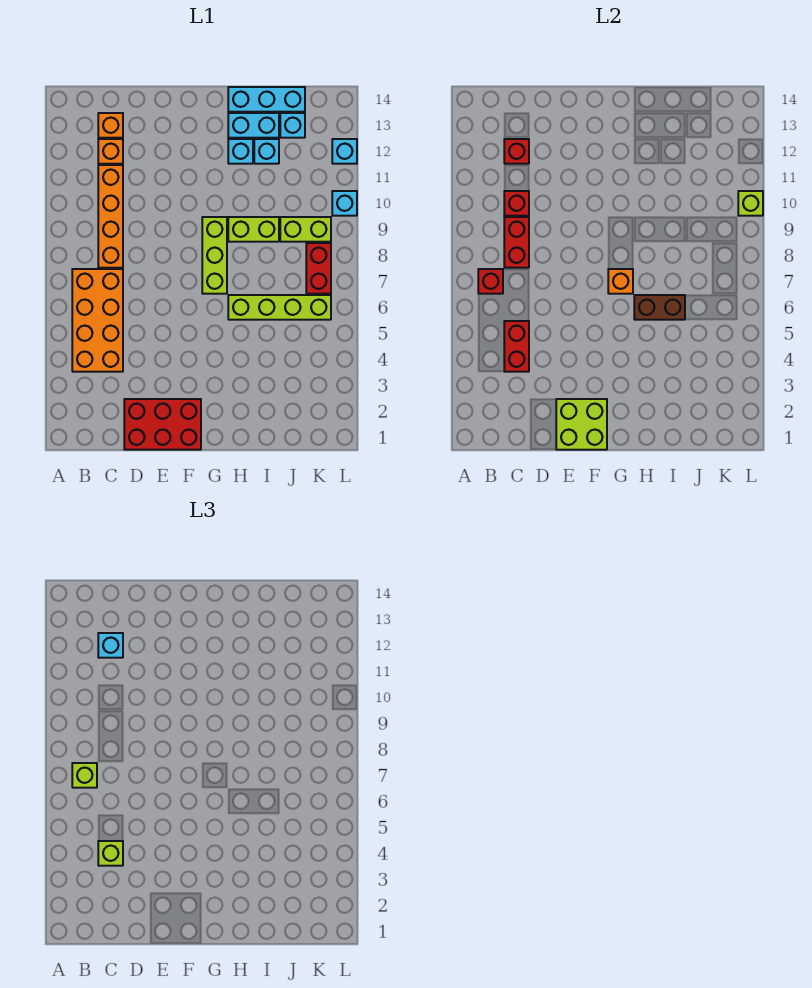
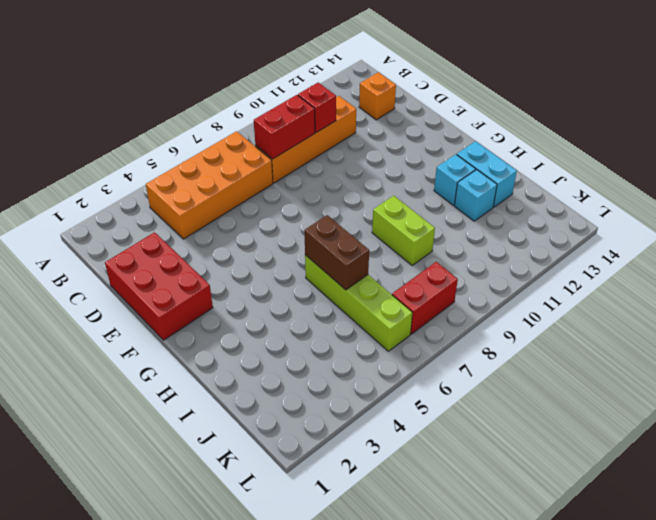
none -> orange 1x1 brick [98,139,123,164]
none -> lime 1x3 brick [202,217,227,294]
none -> cyan 1x3 brick [228,87,305,112]

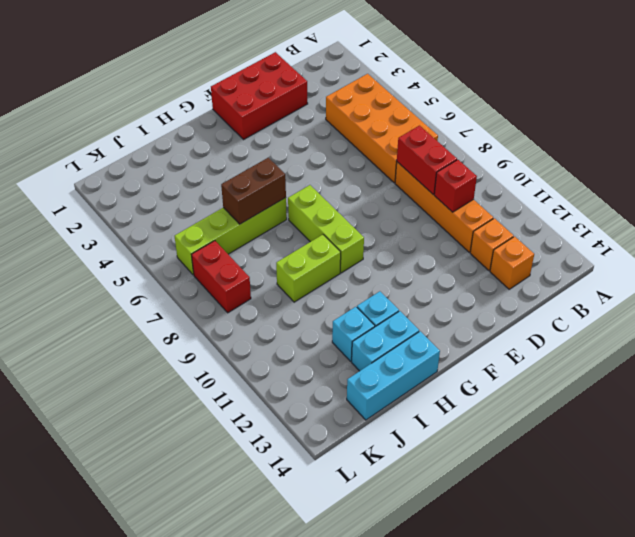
none -> lime 1x2 brick [280,217,331,242]
none -> cyan 1x1 brick [280,113,305,138]
none -> cyan 1x1 brick [332,191,357,216]

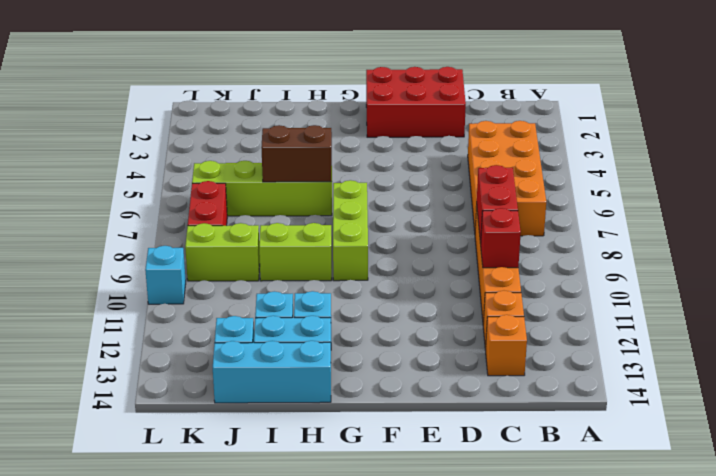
none -> cyan 1x1 brick [332,139,357,164]
none -> red 1x1 brick [478,269,503,294]
none -> red 1x2 brick [504,321,529,372]

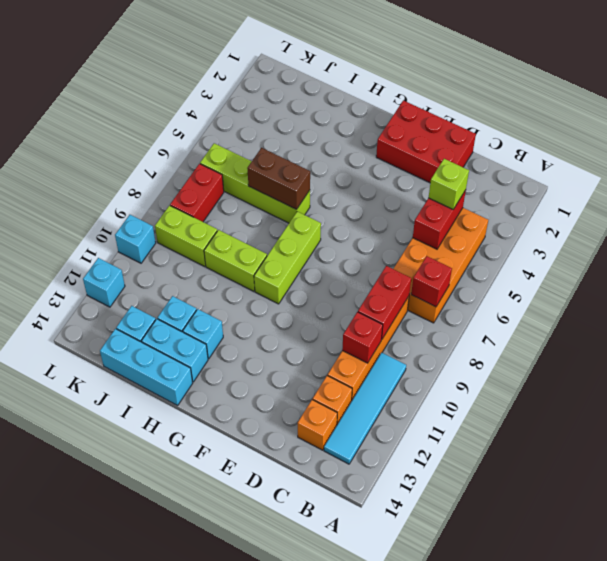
cyan 1x4 tile [324,353,406,464] -> none
none -> red 1x1 brick [504,139,529,164]
none -> lime 2x2 brick [556,399,607,450]
none -> orange 1x1 brick [608,269,633,294]

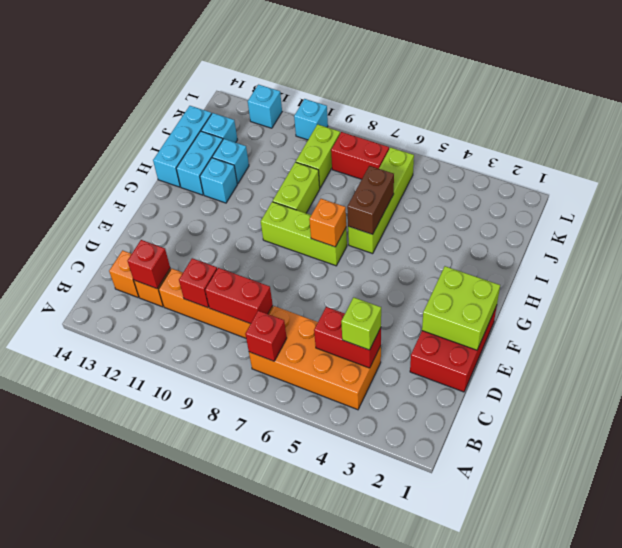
none -> lime 1x1 brick [738,191,763,216]
none -> lime 1x1 brick [72,763,97,788]
none -> cyan 1x1 brick [98,633,123,658]

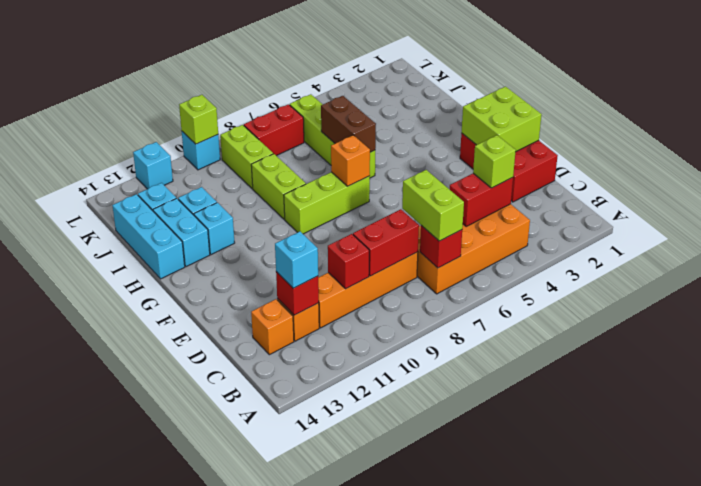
lime 1x2 brick [402,170,464,241] -> lime 1x1 brick [72,763,97,788]

